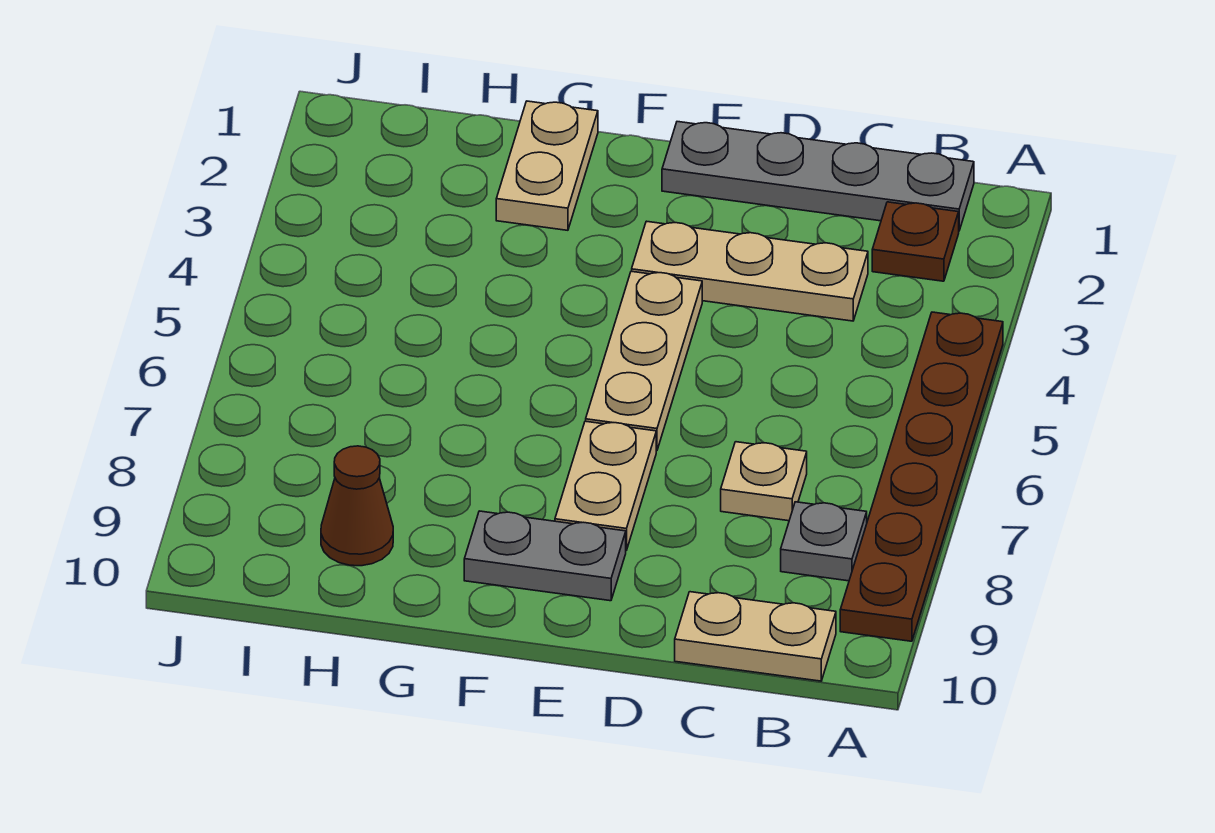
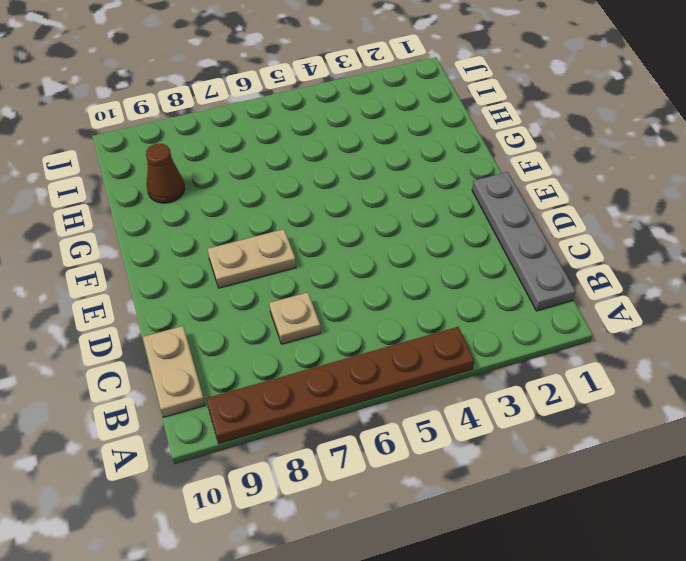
none -> brown 1x1 plate [872,202,959,281]
none -> grey 1x1 plate [781,502,867,581]
none -> tan 1x3 plate [632,221,868,321]

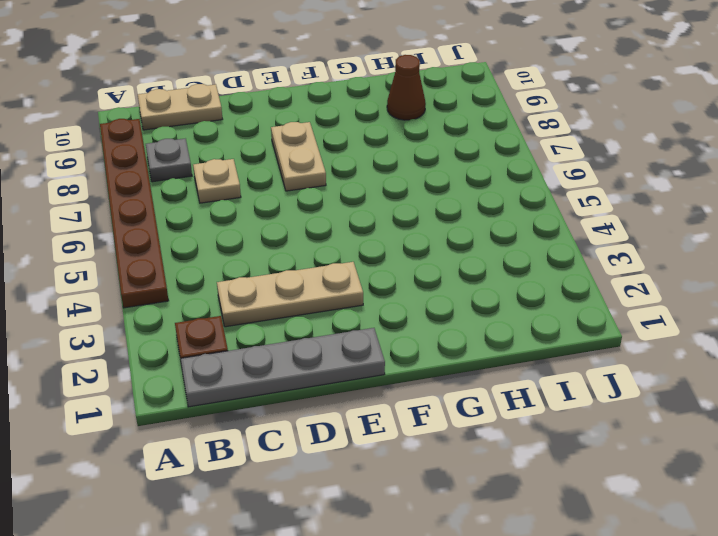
none -> tan 1x3 plate [586,271,702,451]
none -> grey 1x2 plate [464,511,626,601]
none -> tan 1x2 plate [496,101,598,230]

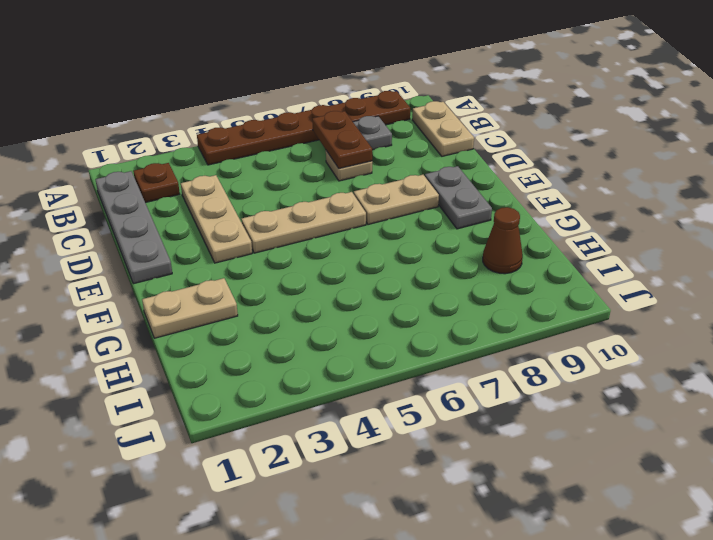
brown 1x2 plate [312,111,372,169] -> none

